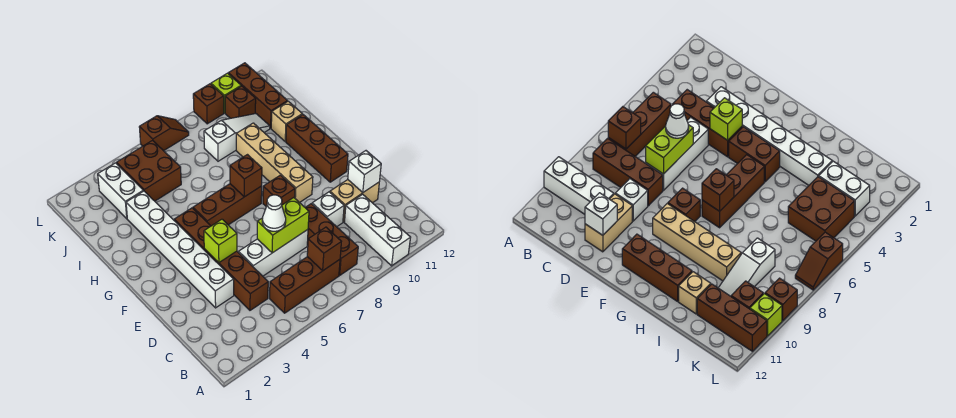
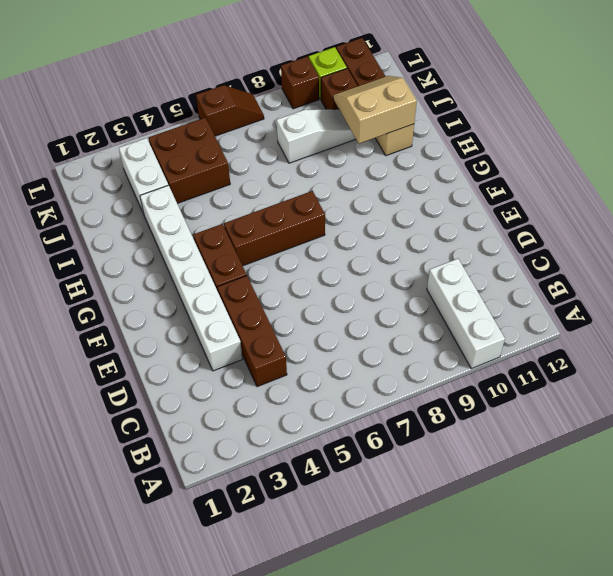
tan 2x2 slope [333,76,417,144] -> none
none -> brown 1x3 brick [270,257,340,313]
none -> brown 1x3 brick [305,204,358,275]
none -> white 1x3 brick [239,230,308,276]

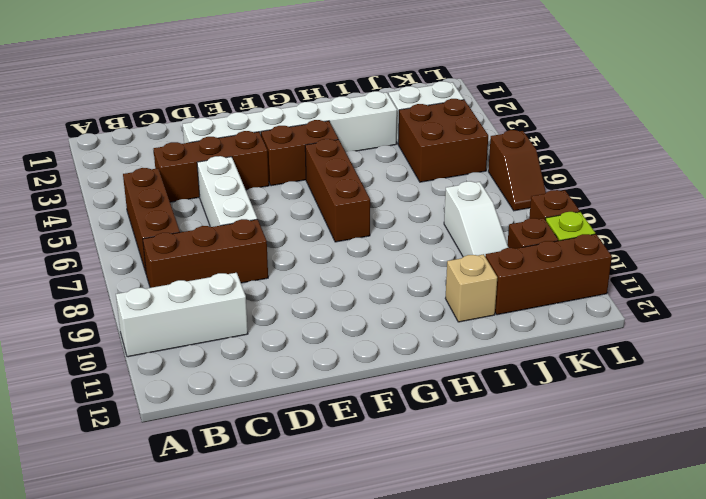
none -> white 1x1 brick [312,192,344,227]
none -> tan 1x2 brick [330,180,379,222]
none -> brown 1x1 brick [263,175,295,207]

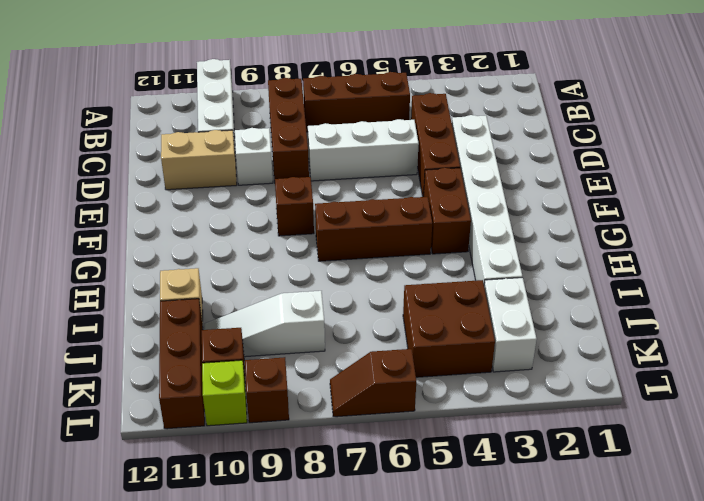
none -> tan 1x4 brick [236,123,313,203]
none -> brown 1x3 brick [286,115,348,182]
none -> brown 1x1 brick [307,227,341,270]

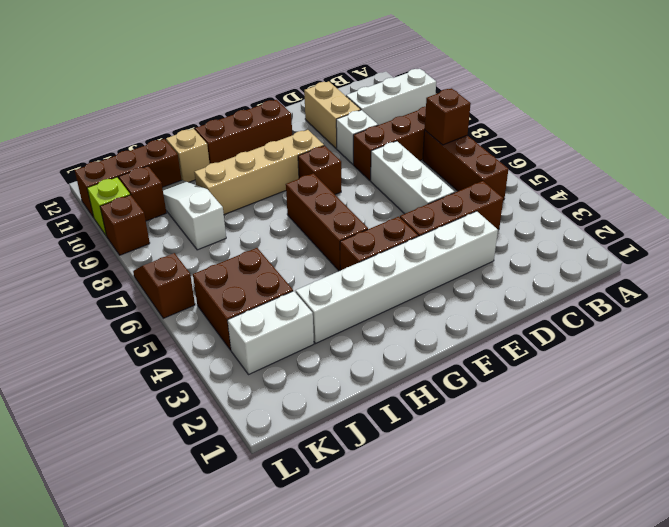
none -> lime 1x2 brick [257,198,309,253]
none -> white 1x1 brick [348,151,381,193]
none -> lime 1x1 brick [204,219,237,262]

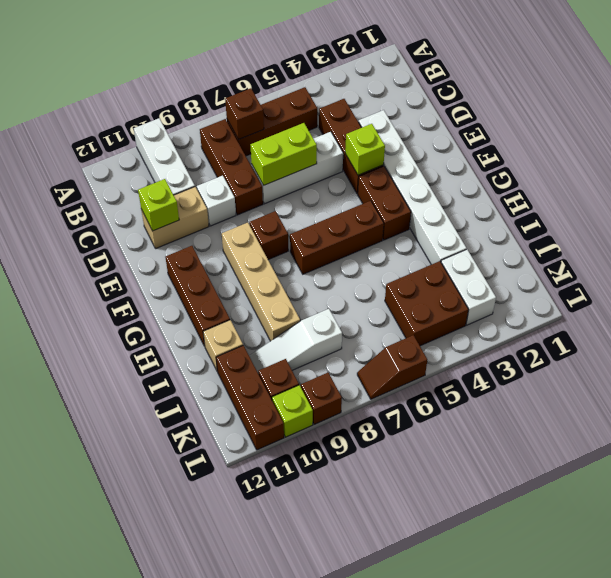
lime 1x1 brick [138,179,179,231] -> white 1x1 brick [348,151,381,193]
none -> brown 1x1 brick [230,155,262,197]
none -> white 1x1 cone [262,195,286,231]

